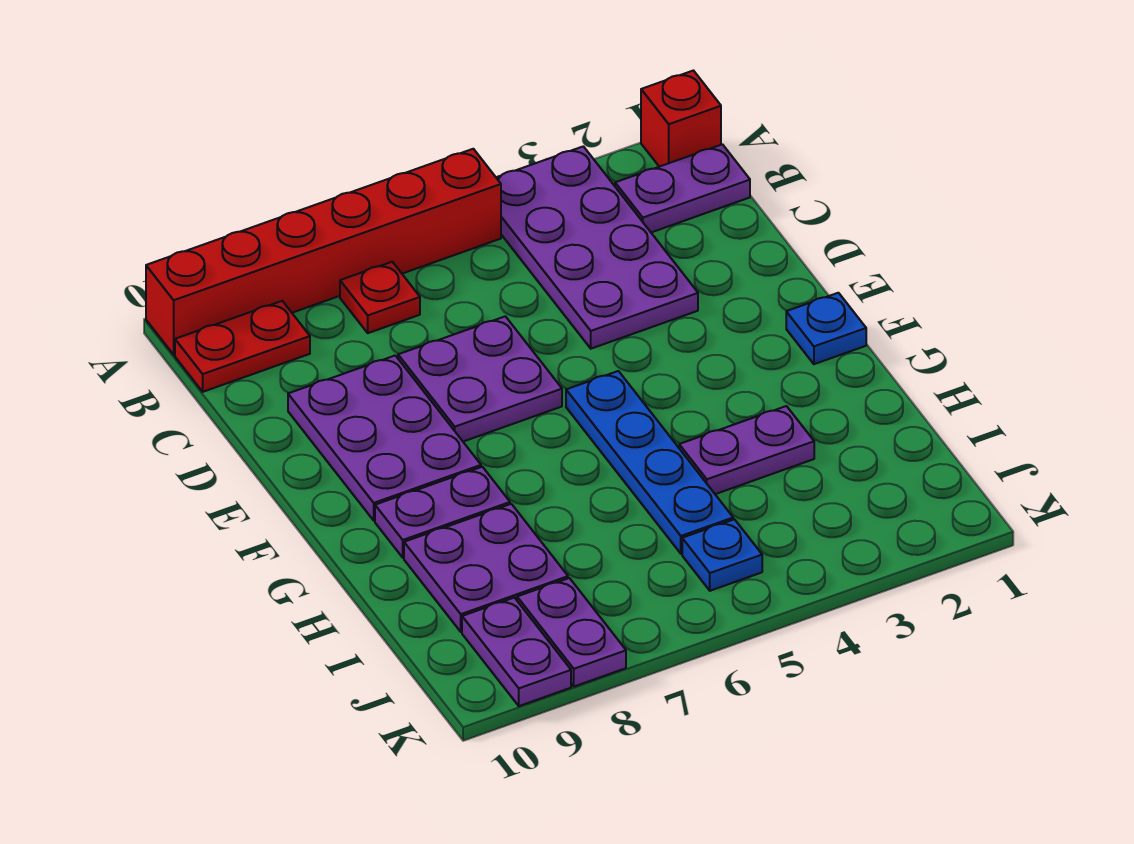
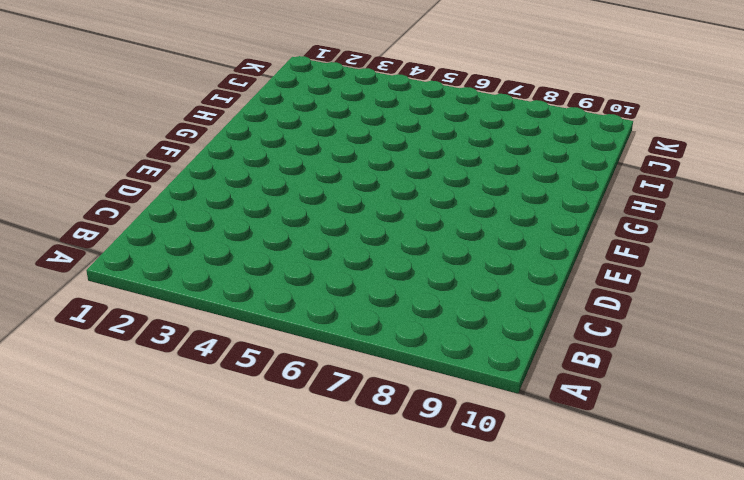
none -> red 1x1 brick [641,71,721,167]
none -> purple 2x4 plate [496,146,698,349]
none -> red 1x6 brick [146,149,501,355]

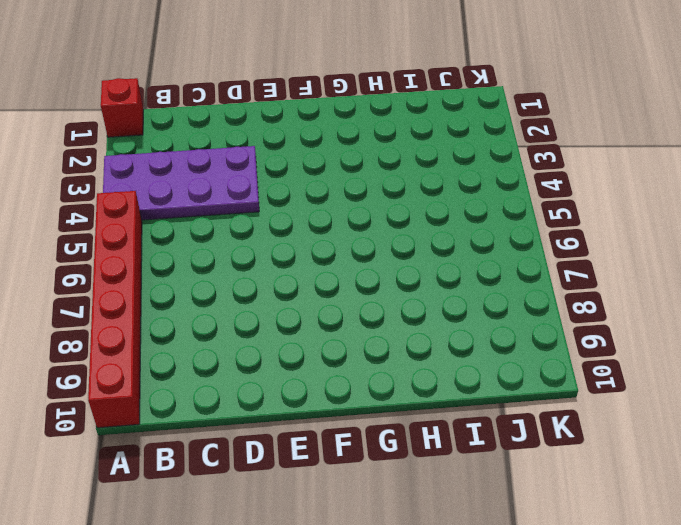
none -> purple 1x2 plate [615,144,750,232]
none -> red 1x1 plate [340,262,420,333]
none -> red 1x2 plate [175,301,310,392]

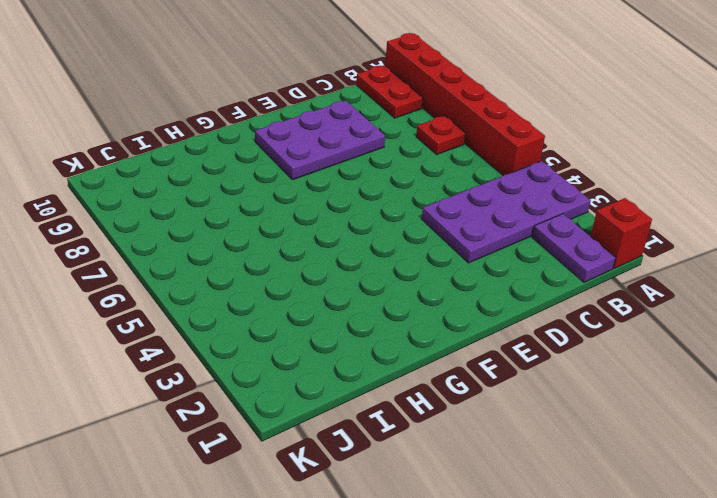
none -> purple 2x2 plate [398,316,562,442]
none -> blue 1x1 plate [786,293,866,364]
none -> blue 1x4 plate [566,371,733,554]

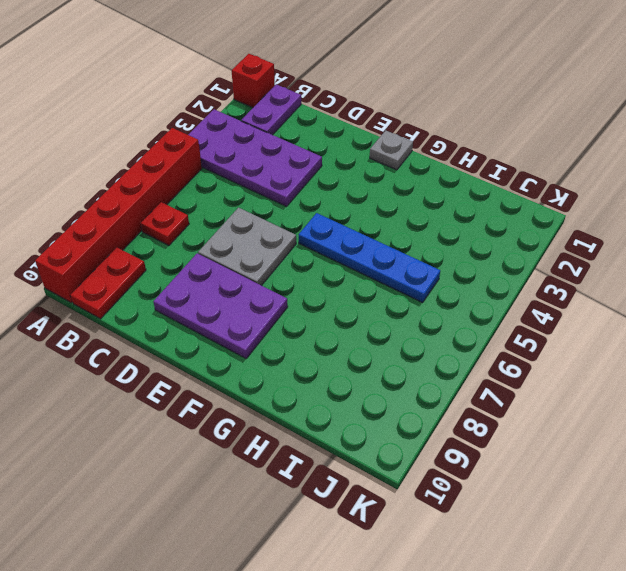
grey 2x2 plate [198,208,296,286] -> purple 2x2 plate [398,316,562,442]
grey 1x1 plate [370,130,413,170] -> blue 1x1 plate [786,293,866,364]
none -> purple 1x2 plate [375,467,510,558]
none -> purple 1x2 plate [679,406,814,494]
none -> purple 2x2 plate [404,504,568,632]

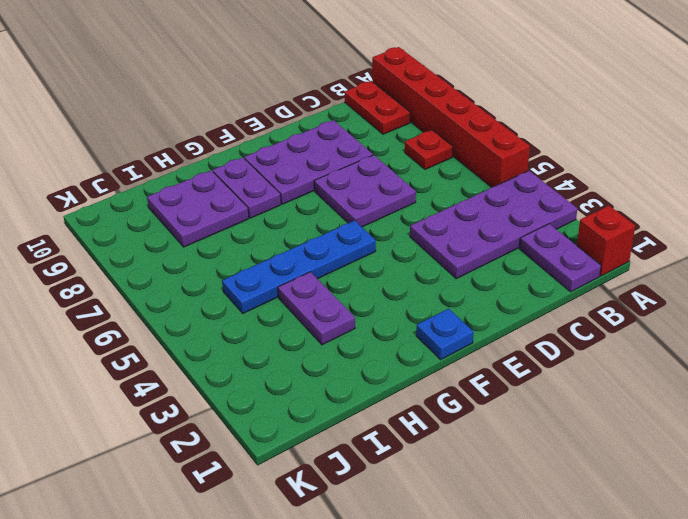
none -> blue 1x1 plate [682,519,762,591]
none -> purple 1x2 plate [517,578,626,687]
none -> purple 1x2 plate [462,598,571,706]

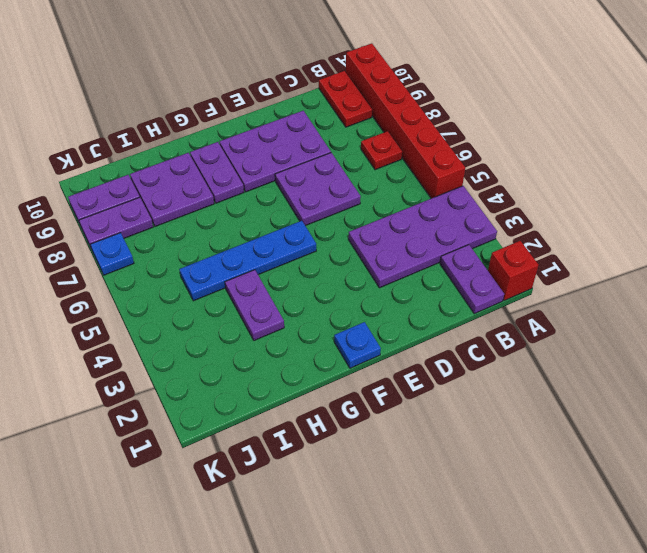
blue 1x1 plate [90,233,134,275] -> blue 1x1 plate moved to [682,519,762,591]

